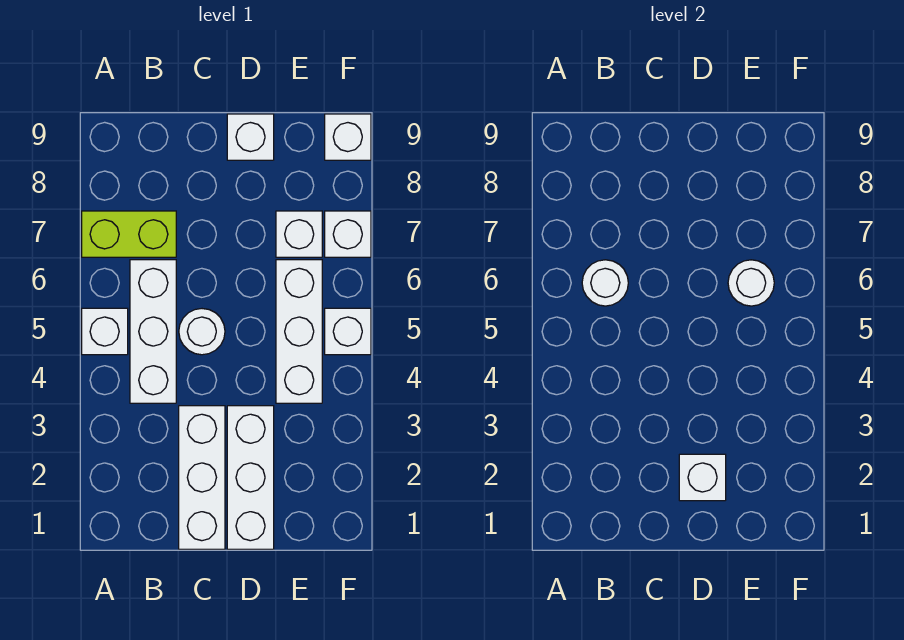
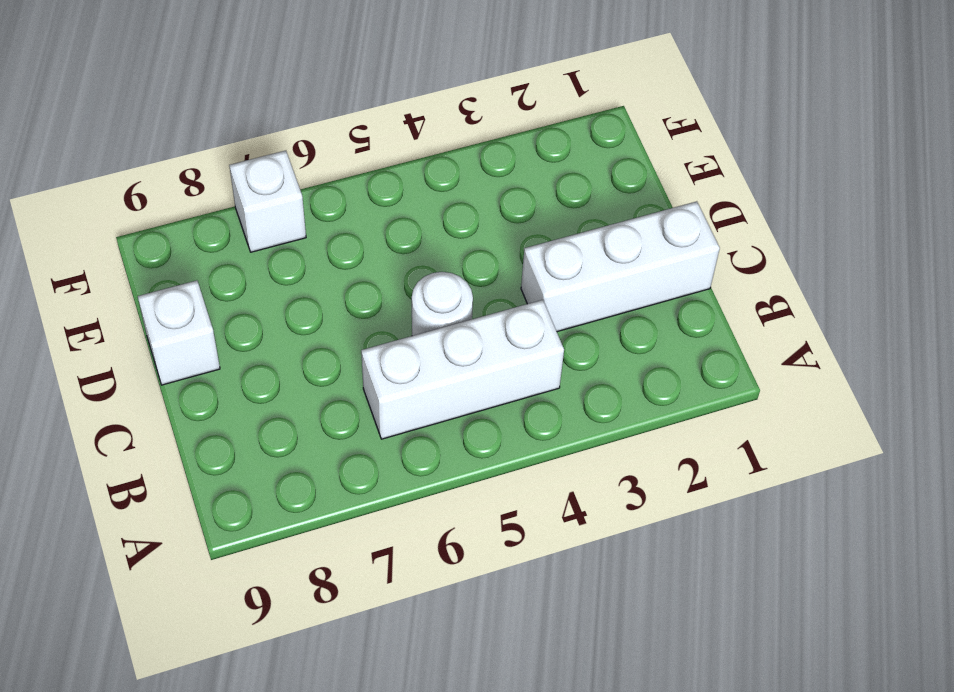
none -> white 1x1 brick [82,308,128,355]
none -> lime 1x2 brick [82,211,176,257]
none -> white 1x3 brick [227,406,274,549]

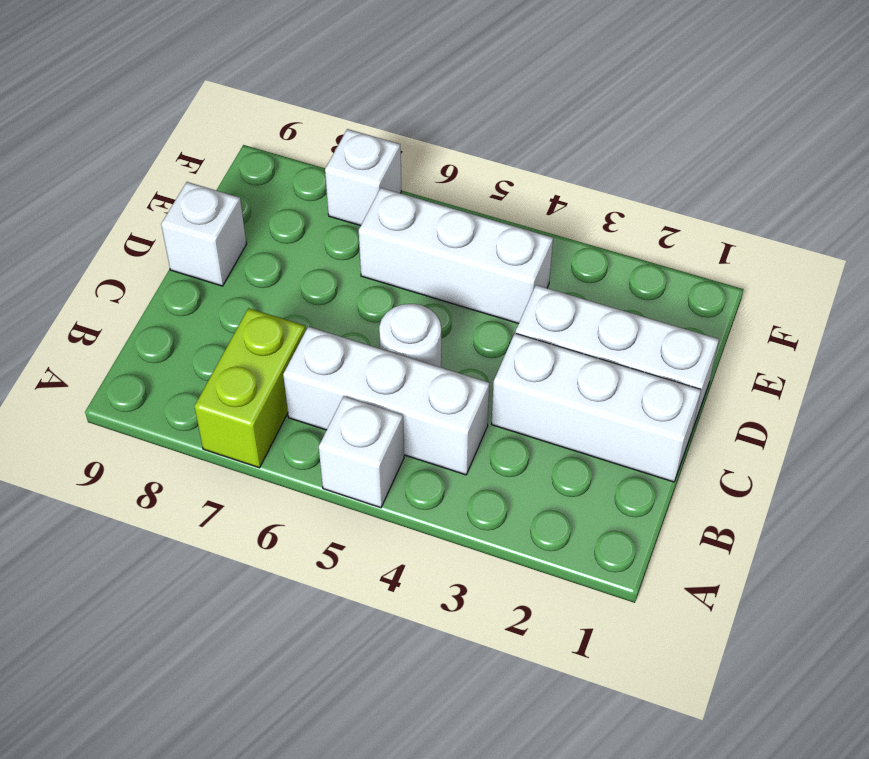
none -> white 1x1 brick [276,211,322,257]
none -> white 1x1 brick [325,308,371,355]
none -> white 1x1 brick [325,114,371,160]

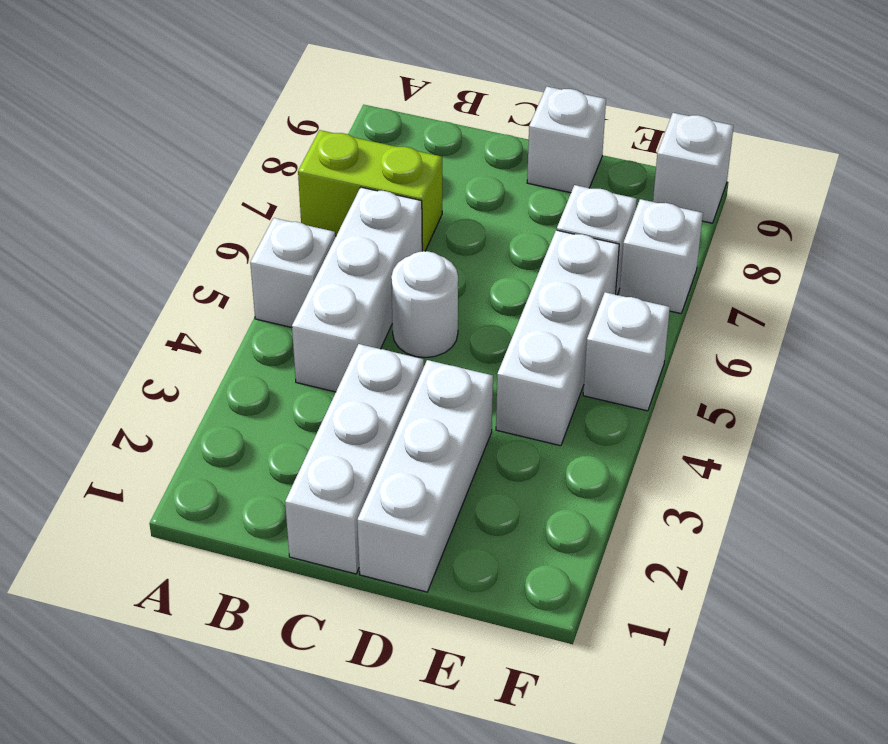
none -> white 1x1 round brick [582,260,628,306]
none -> white 1x1 brick [679,454,726,501]
none -> white 1x1 round brick [728,260,774,306]

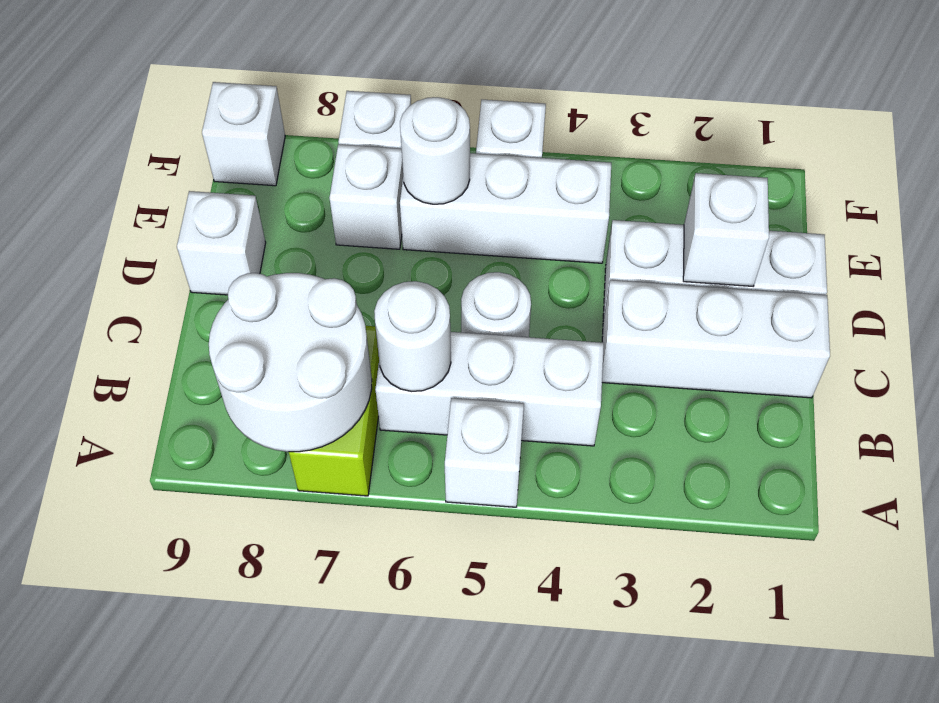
white 2x2 round brick [209,273,372,452] -> none

